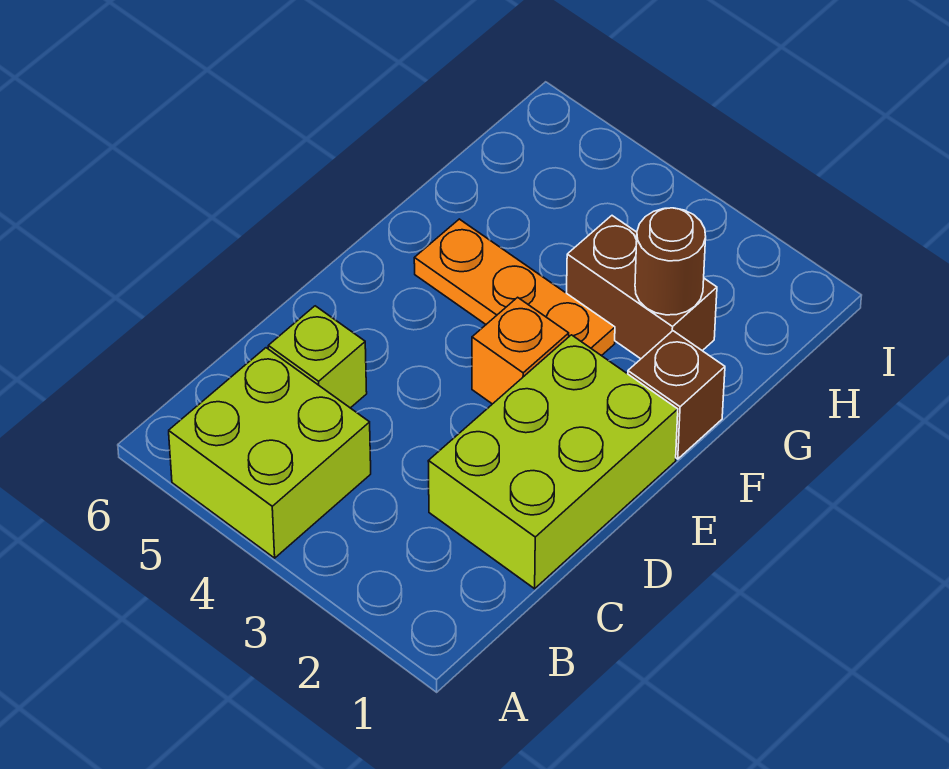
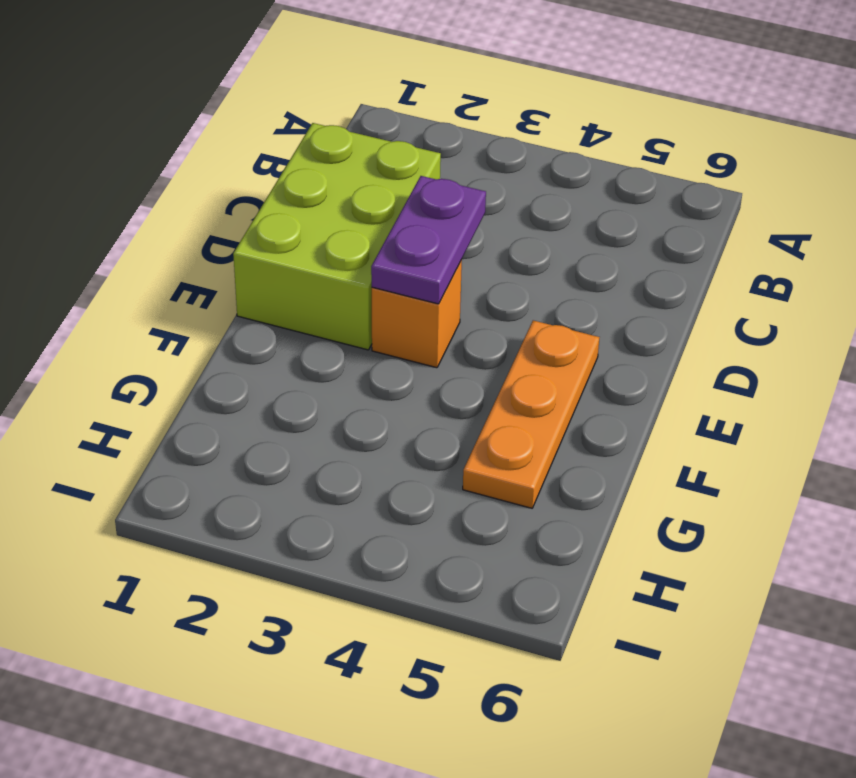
purple 1x2 plate [371,176,486,304] -> none
orange 1x3 plate [463,320,599,508] -> orange 1x3 plate turned to [414,219,615,356]
none -> lime 2x2 brick [169,348,371,558]
none -> lime 1x1 brick [268,306,367,408]

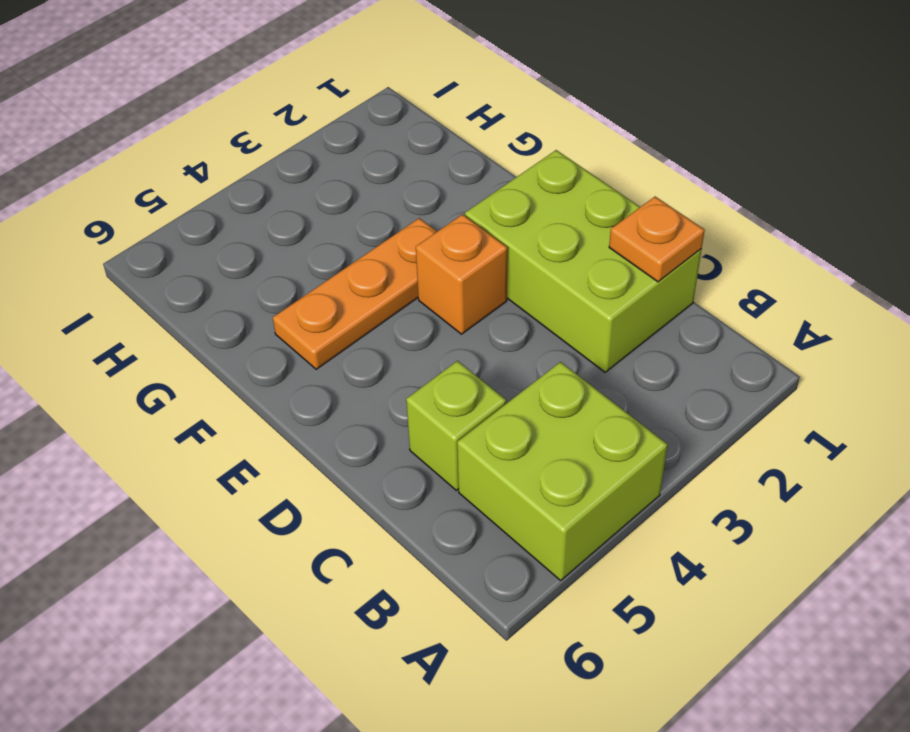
orange 1x1 plate [609,197,705,282] -> none
none -> brown 1x1 brick [628,331,725,459]
none -> brown 1x2 brick [567,216,717,359]

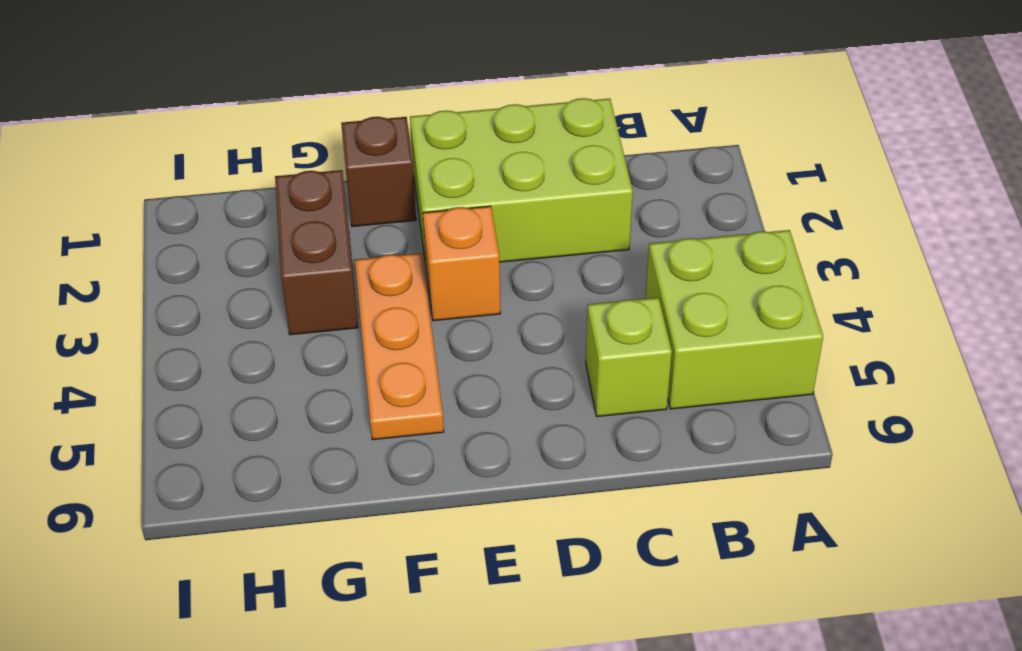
none -> brown 1x1 round brick [635,208,706,315]

